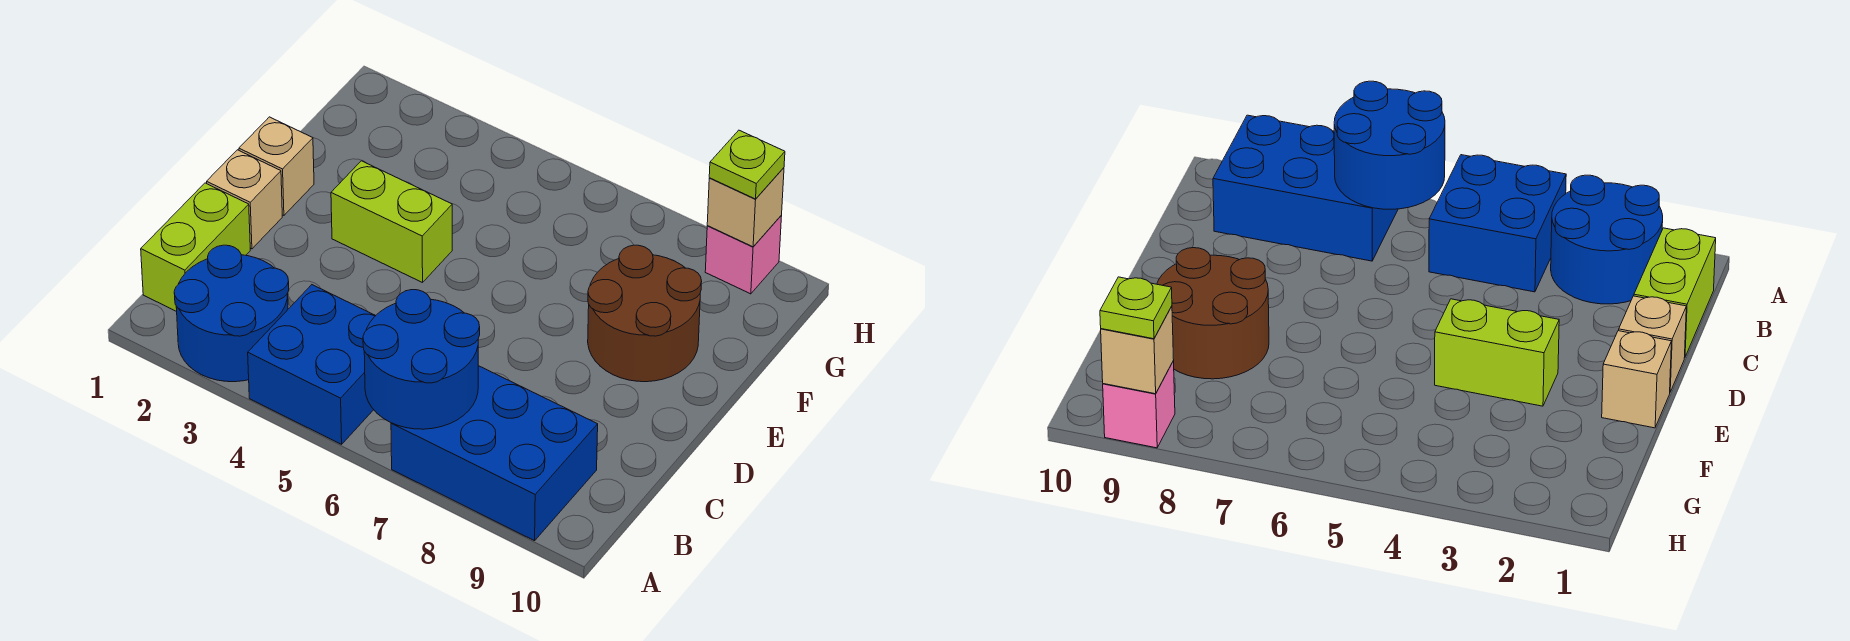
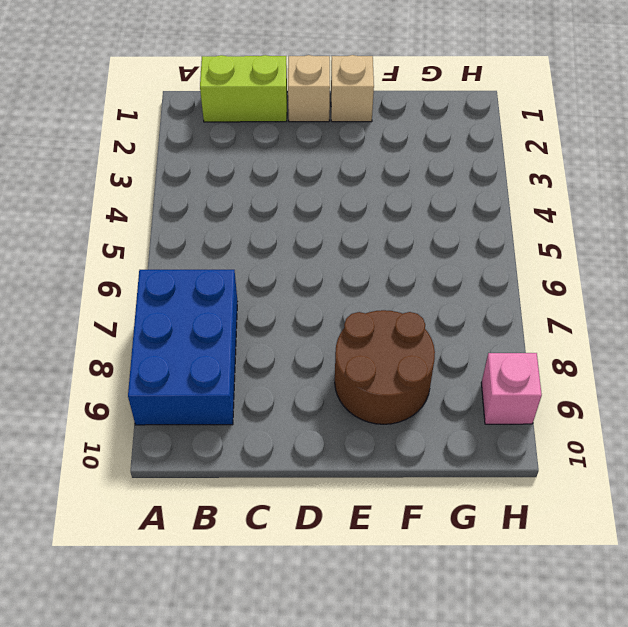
none -> blue 2x2 round brick [174,245,289,382]
none -> blue 2x2 brick [248,285,376,444]
none -> lime 1x2 brick [331,161,452,283]

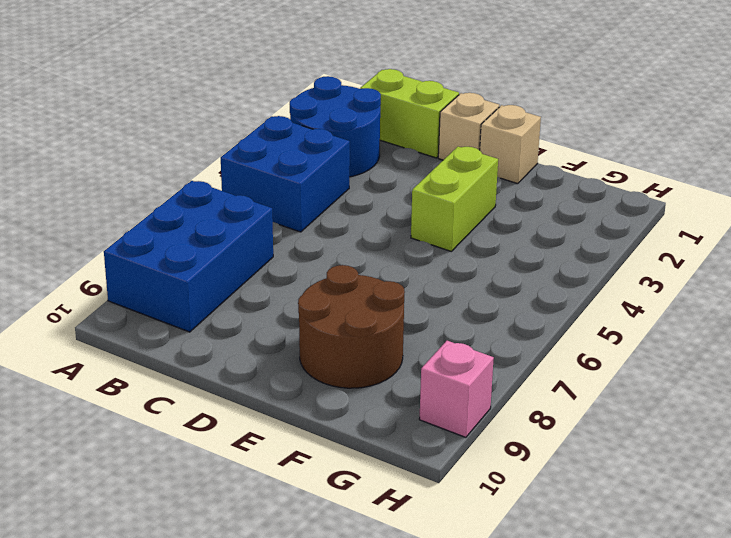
none -> blue 2x2 round brick [363,290,480,429]
none -> tan 1x1 brick [707,168,784,247]
none -> lime 1x1 plate [709,130,785,199]

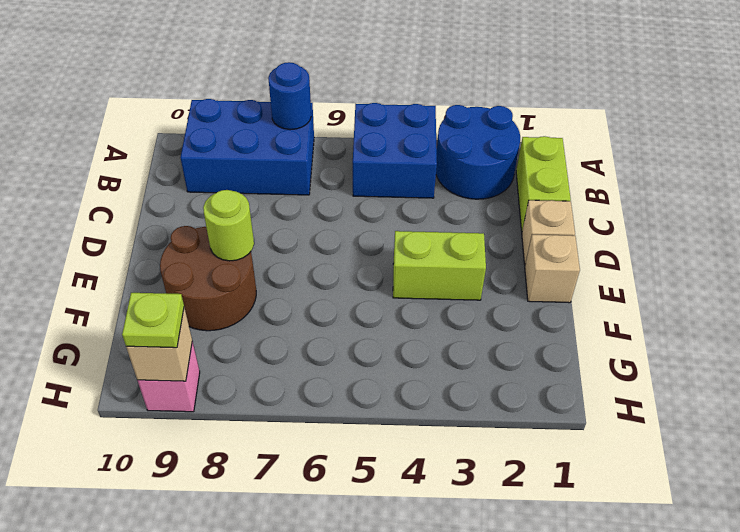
blue 1x1 round brick [268,62,311,130] -> blue 2x2 round brick [363,290,480,429]
lime 1x1 round brick [203,190,254,261] -> none

